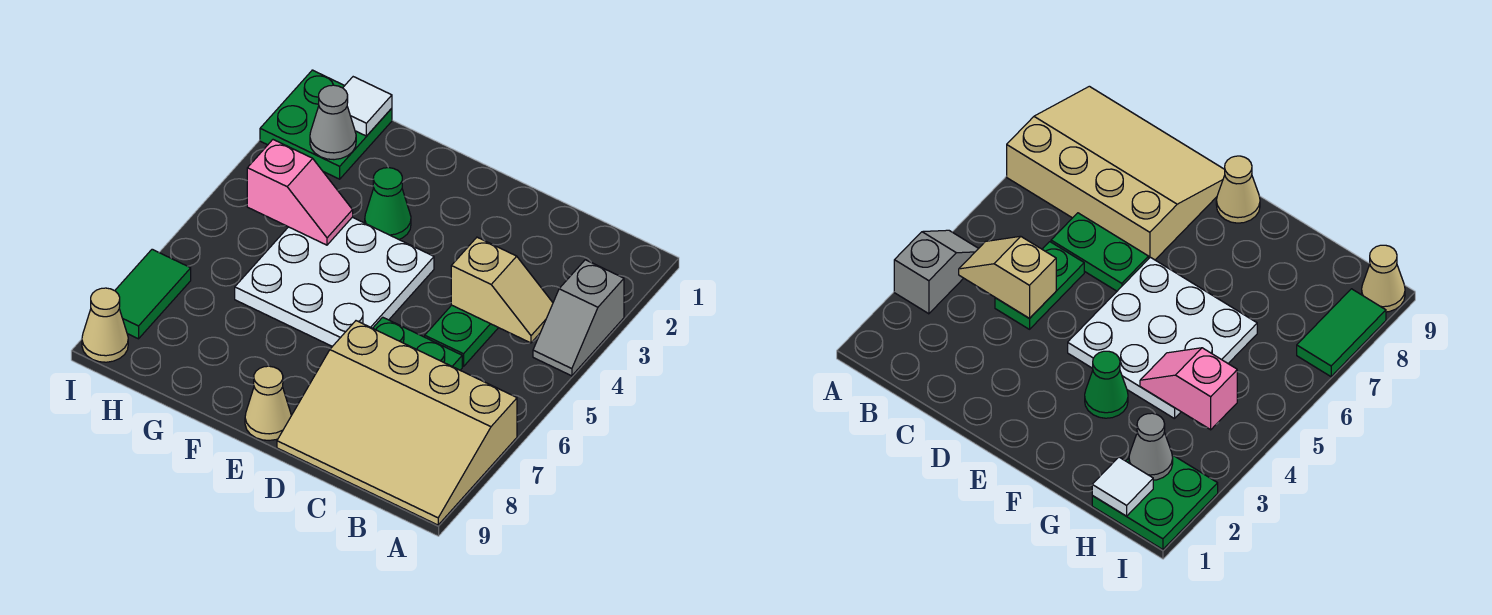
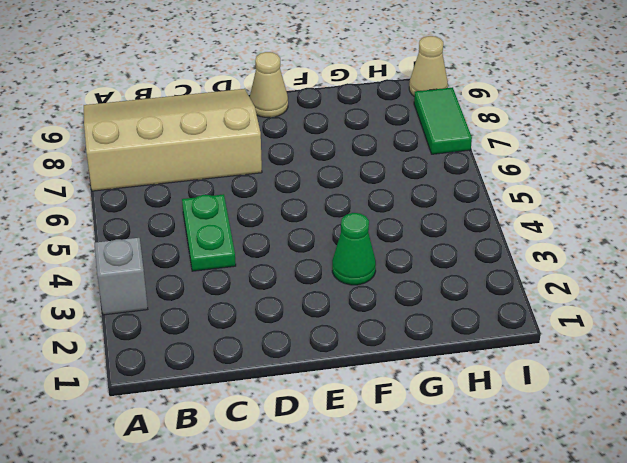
none -> green 1x2 plate [373,317,462,370]
none -> white 3x3 plate [235,217,434,346]
none -> green 2x2 plate [260,70,392,179]

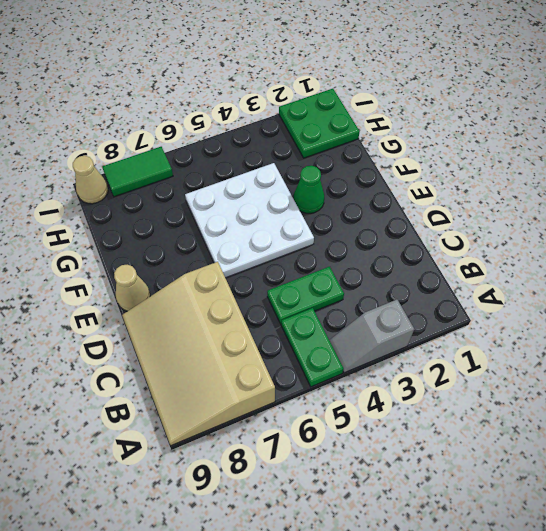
green 1x2 plate [281,308,344,387] -> green 1x2 plate moved to [373,317,462,370]
none -> tan 1x2 slope [451,237,553,343]
none -> pink 1x2 slope [247,140,353,245]
none -> white 1x1 tile [343,77,392,136]

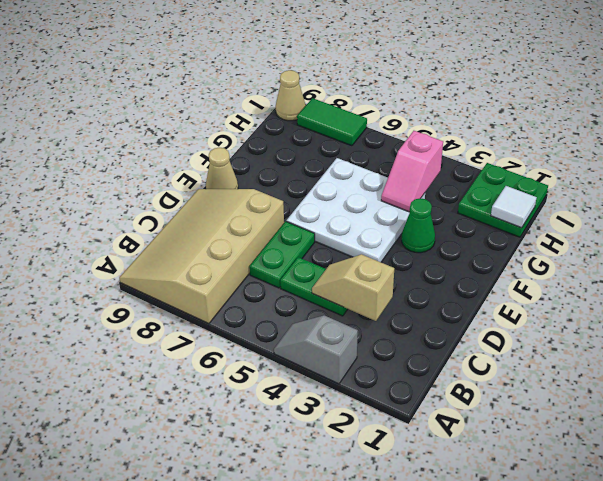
tan 1x2 slope [312,254,394,321] -> tan 1x2 slope turned to [451,237,553,343]
none -> grey 1x1 cone [310,85,356,160]

